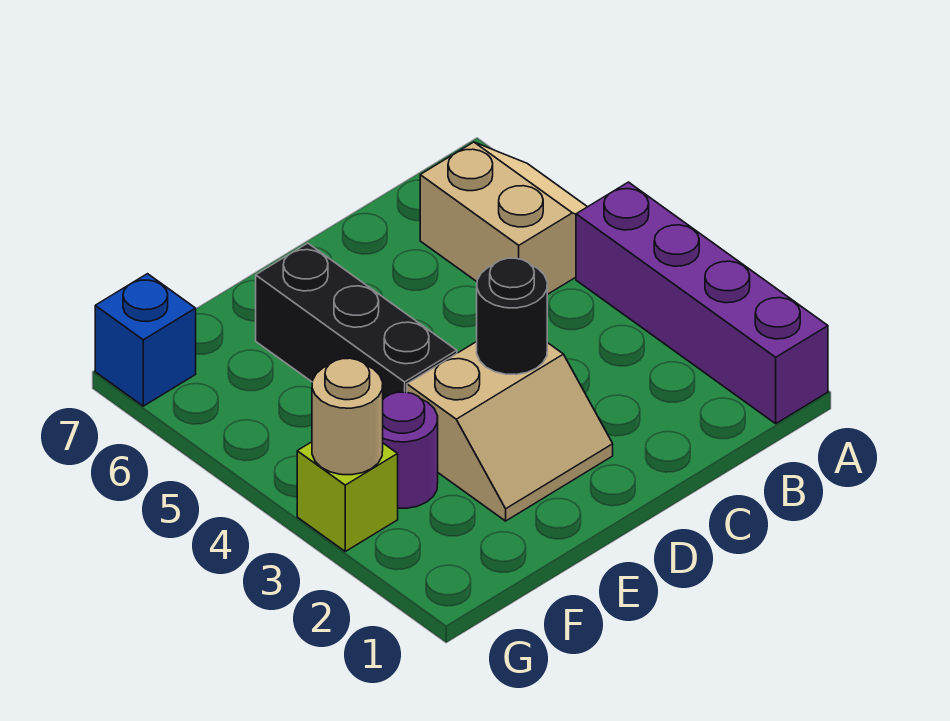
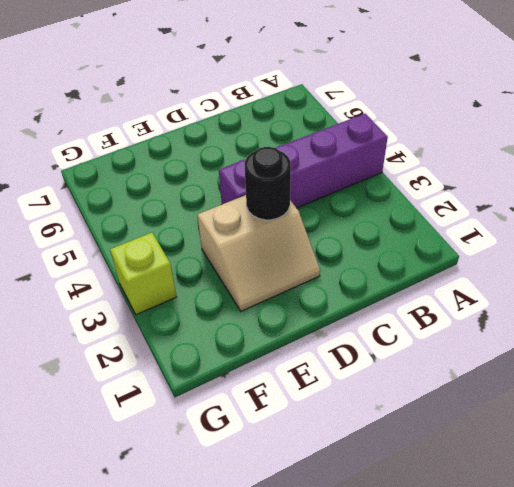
purple 1x4 brick [219,114,388,208] -> purple 1x4 brick turned to [576,182,828,424]
none -> tan 2x2 slope [420,142,587,295]
none -> black 1x3 brick [256,243,457,399]

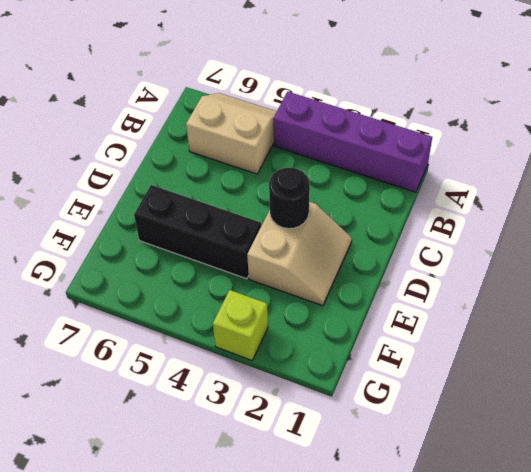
none -> purple 1x1 round brick [383,392,438,508]
none -> blue 1x1 brick [95,274,196,406]

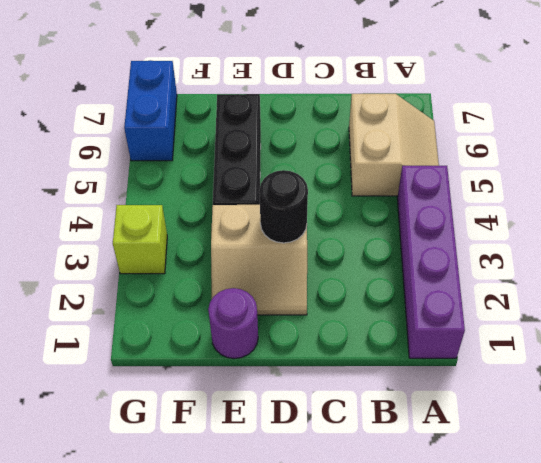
purple 1x1 round brick [208,288,258,359] -> purple 1x1 round brick moved to [383,392,438,508]
blue 1x2 brick [124,60,177,161] -> blue 1x1 brick [95,274,196,406]
none -> tan 1x1 round brick [312,358,383,475]

